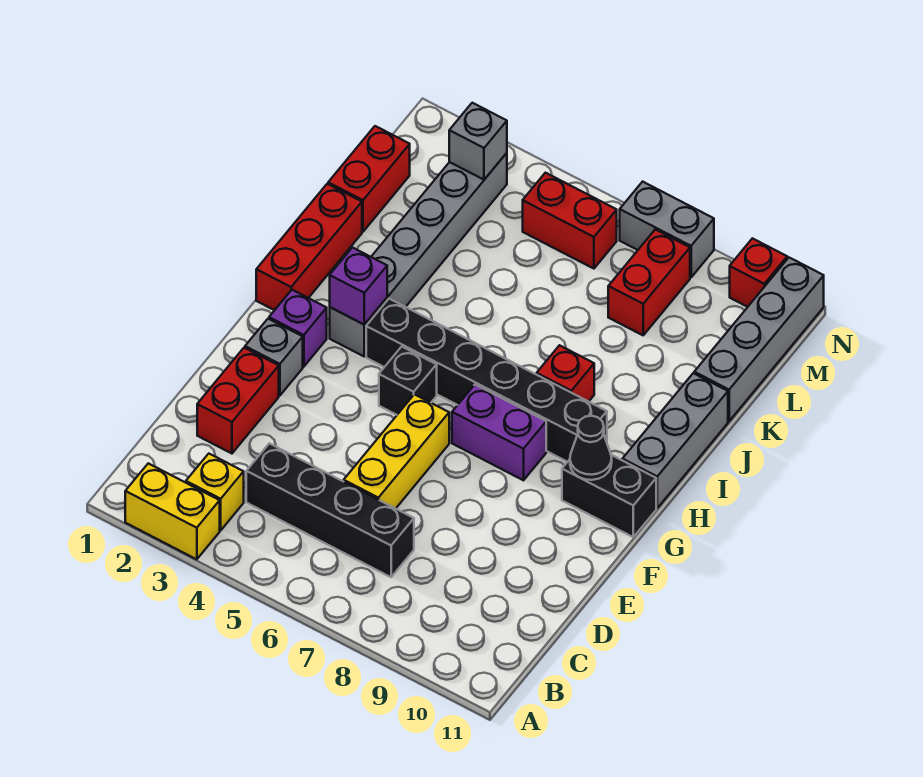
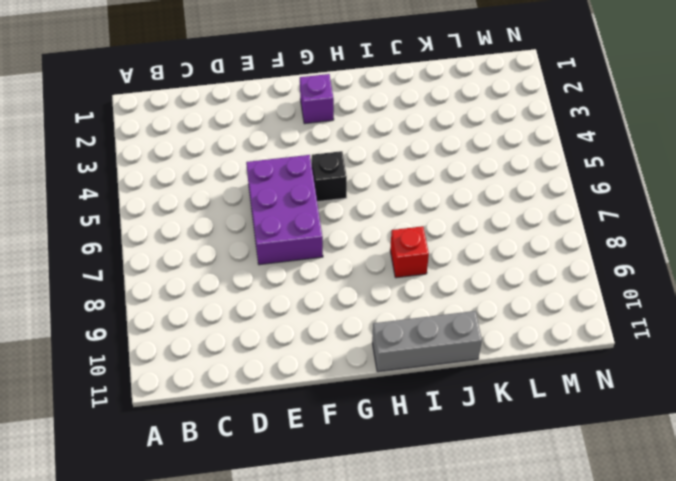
purple 2x3 brick [246,155,323,265] -> yellow 1x3 brick [344,394,449,509]
none -> yellow 1x2 brick [125,463,220,559]
none -> yellow 1x1 brick [186,454,244,530]
none -> black 1x4 brick [246,443,414,577]

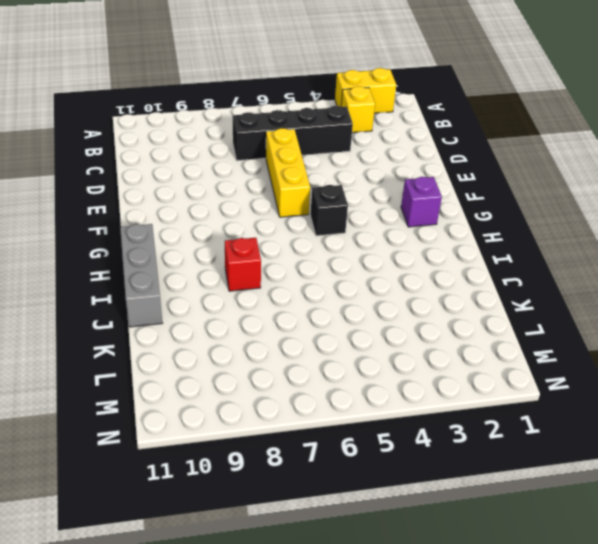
none -> red 1x2 brick [197,348,279,454]
none -> grey 1x1 brick [245,319,303,396]
none -> purple 1x2 brick [452,385,546,480]

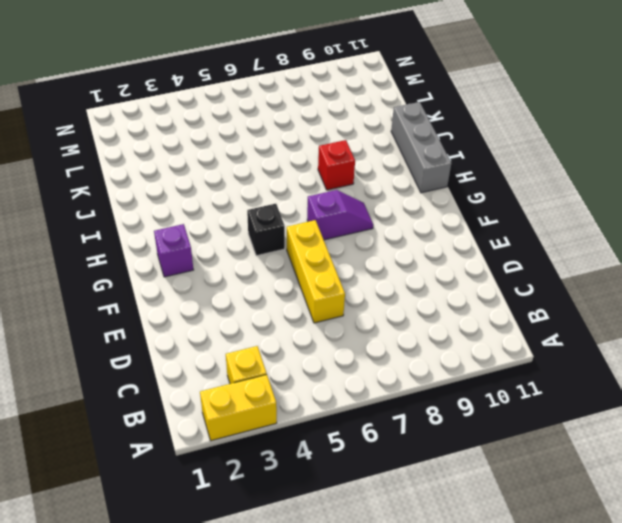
purple 1x2 slope [307,190,373,240] -> purple 1x2 brick [452,385,546,480]
none -> black 1x4 brick [246,443,414,577]
none -> red 1x2 brick [197,348,279,454]
none -> grey 1x1 brick [245,319,303,396]

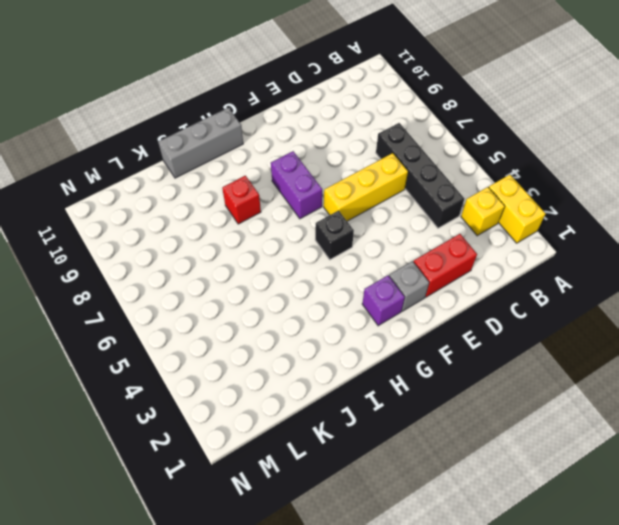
none -> black 1x2 brick [562,455,656,537]
none -> red 1x3 brick [256,184,362,310]
none -> grey 1x6 brick [330,153,507,356]

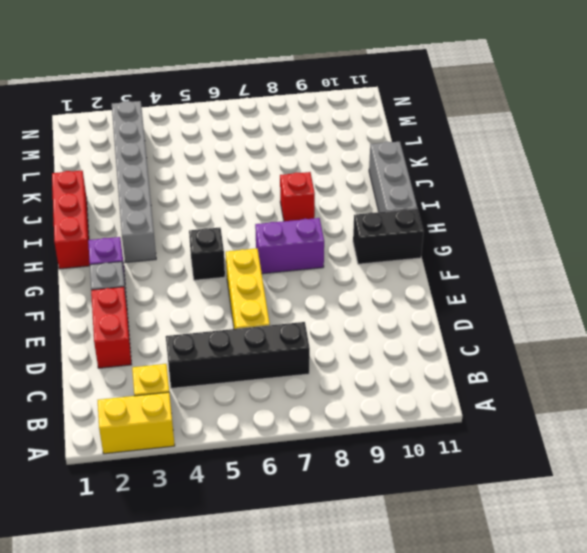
none -> black 1x6 brick [366,299,607,462]
none -> red 1x2 brick [328,126,410,232]
none -> grey 1x4 brick [694,258,824,421]

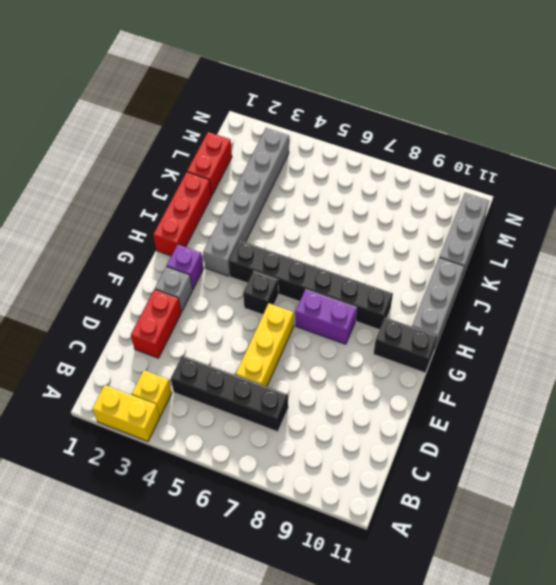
grey 1x3 brick [439,193,489,278] -> grey 1x4 brick [694,258,824,421]
none -> red 1x1 brick [537,345,594,402]
none -> red 1x2 brick [608,230,690,335]
none -> red 1x2 brick [523,173,617,269]

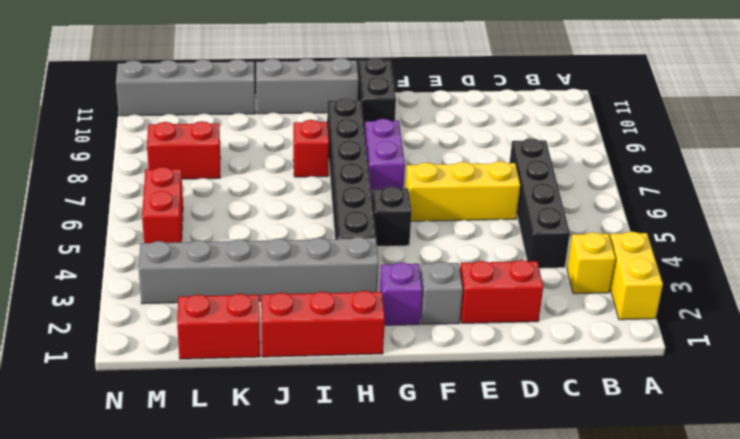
none -> grey 1x2 brick [620,182,714,277]
none -> red 1x1 brick [730,238,787,307]
none -> black 1x1 cone [570,416,612,480]

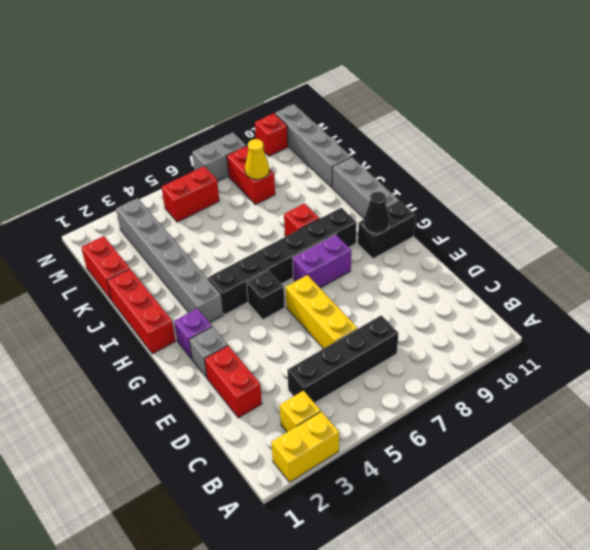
yellow 1x1 cone [245,139,269,179] -> none
none -> purple 1x1 brick [330,248,387,325]
none -> grey 1x1 brick [449,103,507,180]

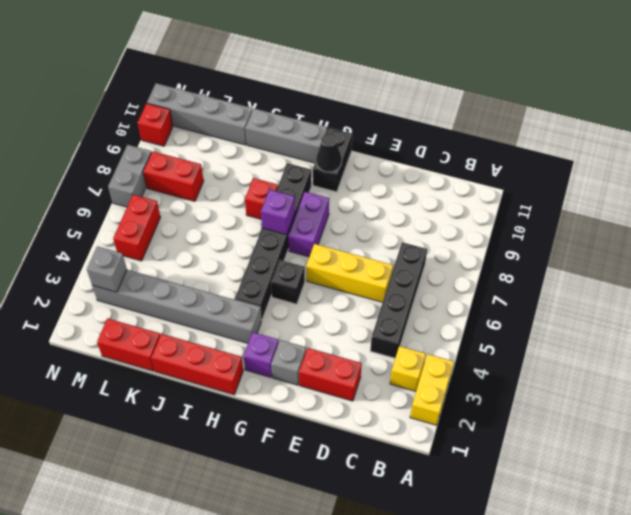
purple 1x1 brick [261,190,295,235] -> purple 1x1 brick moved to [330,248,387,325]

